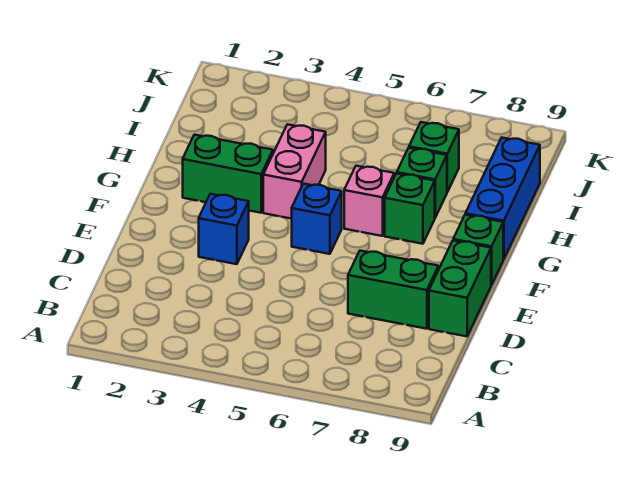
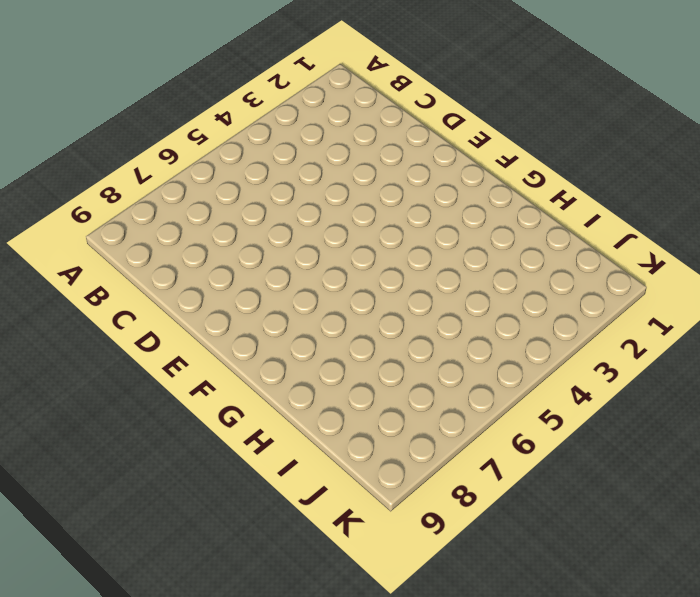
none -> green 1x2 brick [348,251,439,329]
none -> green 1x2 brick [429,240,491,336]
none -> blue 1x1 brick [199,194,249,264]

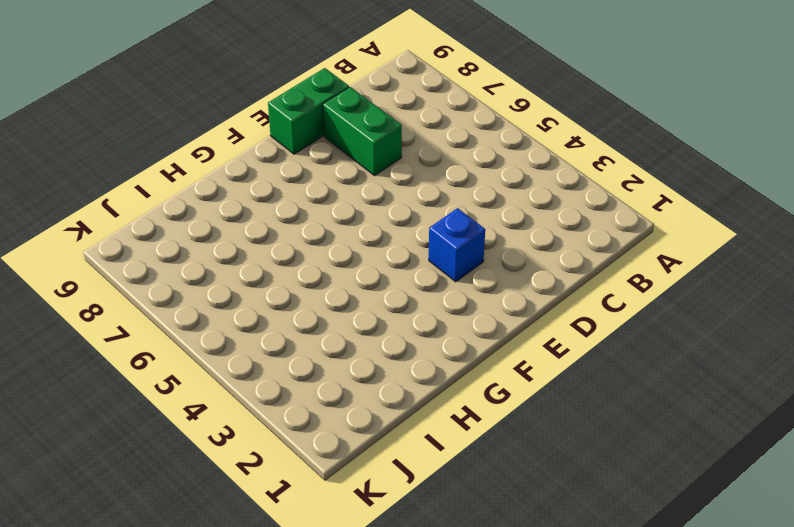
none -> blue 1x1 brick [292,184,342,254]
none -> green 1x1 brick [453,215,503,285]
none -> green 1x2 brick [183,135,273,213]

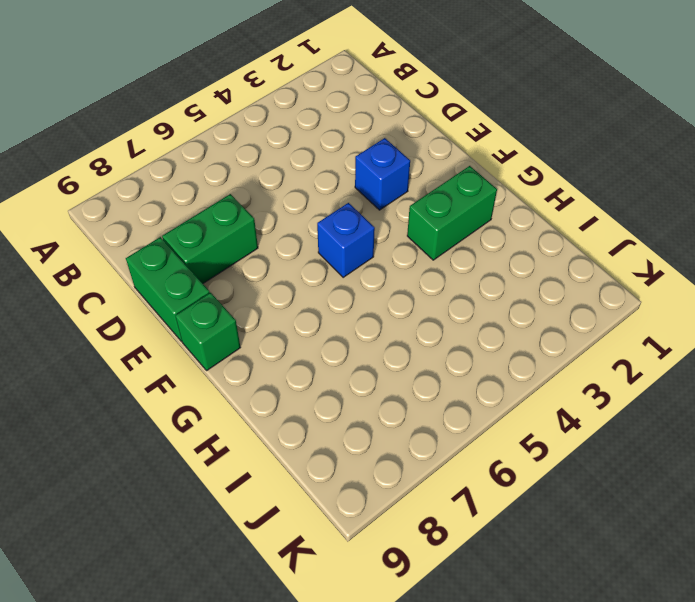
none -> pink 1x2 brick [263,124,326,219]
none -> pink 1x1 brick [344,166,394,236]
none -> green 1x1 brick [385,173,435,244]

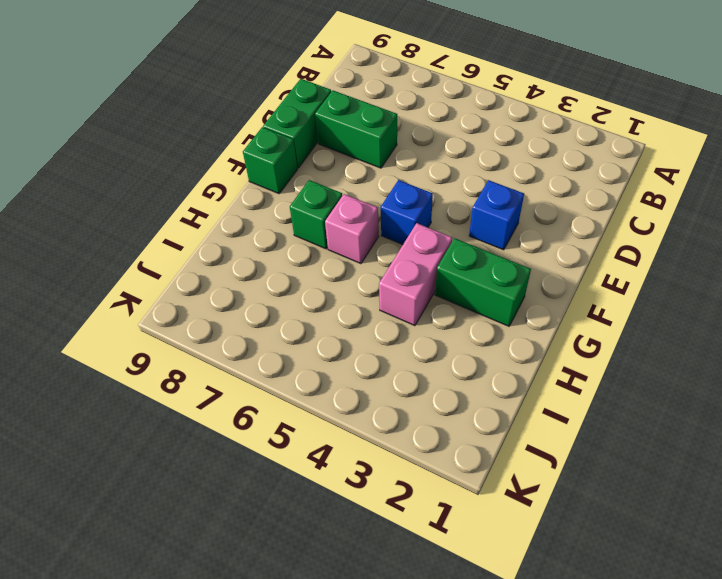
none -> blue 1x3 brick [465,138,540,259]
none -> green 1x1 brick [397,148,447,217]
none -> green 1x1 brick [409,122,459,192]

